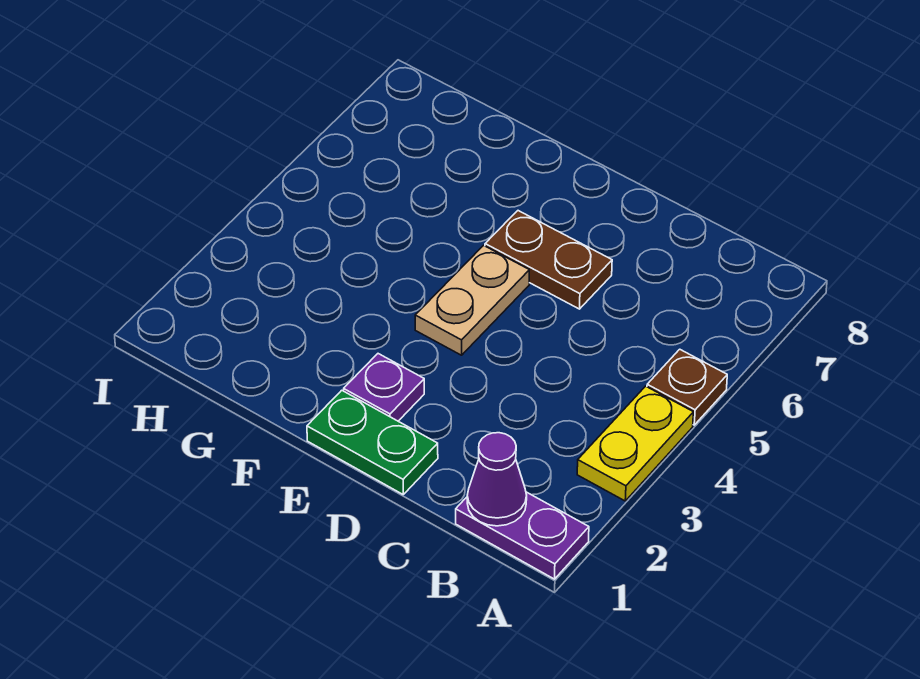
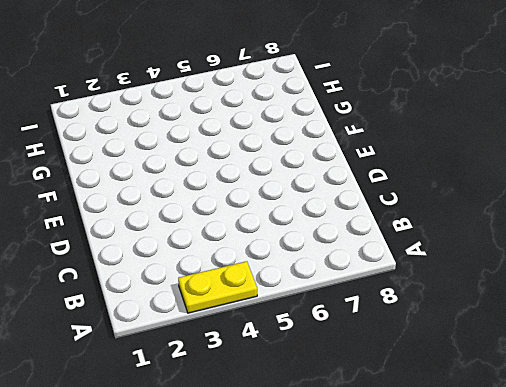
none -> purple 1x2 plate [456,492,589,579]
none -> brown 1x1 plate [647,349,727,425]

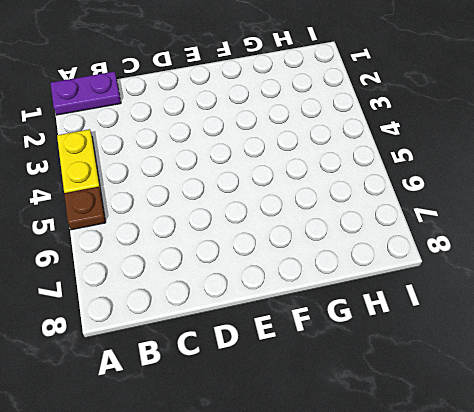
none -> green 1x2 plate [307,390,438,494]
none -> brown 1x2 plate [485,211,612,309]

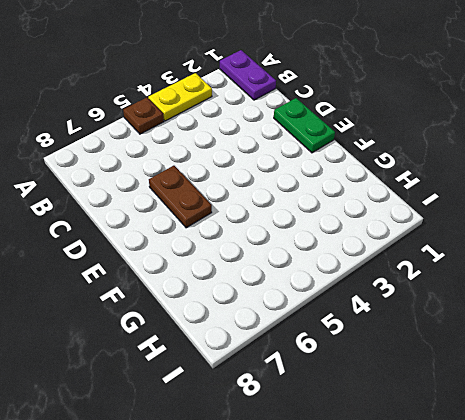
none -> purple 1x1 plate [344,354,424,421]
none -> tan 1x2 plate [415,245,529,355]

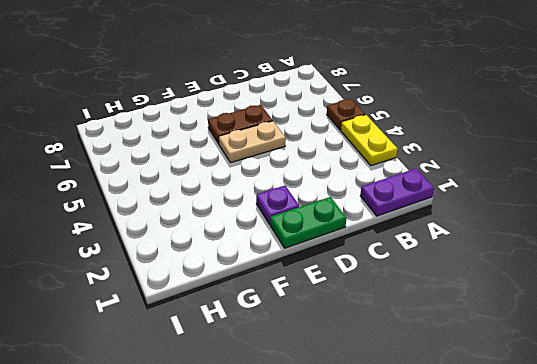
tan 1x2 plate [219,121,286,163] -> tan 1x2 plate turned to [415,245,529,355]
none -> purple 1x1 cone [467,433,527,526]

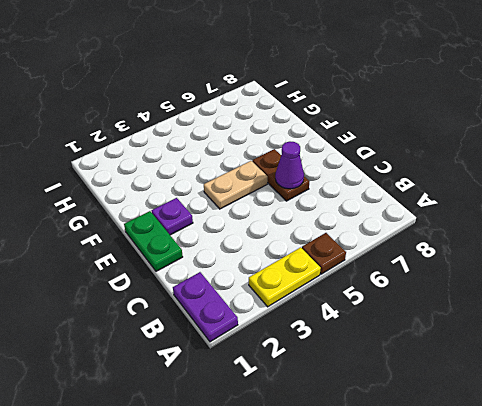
purple 1x1 cone [275,142,304,189] -> purple 1x1 cone moved to [467,433,527,526]

